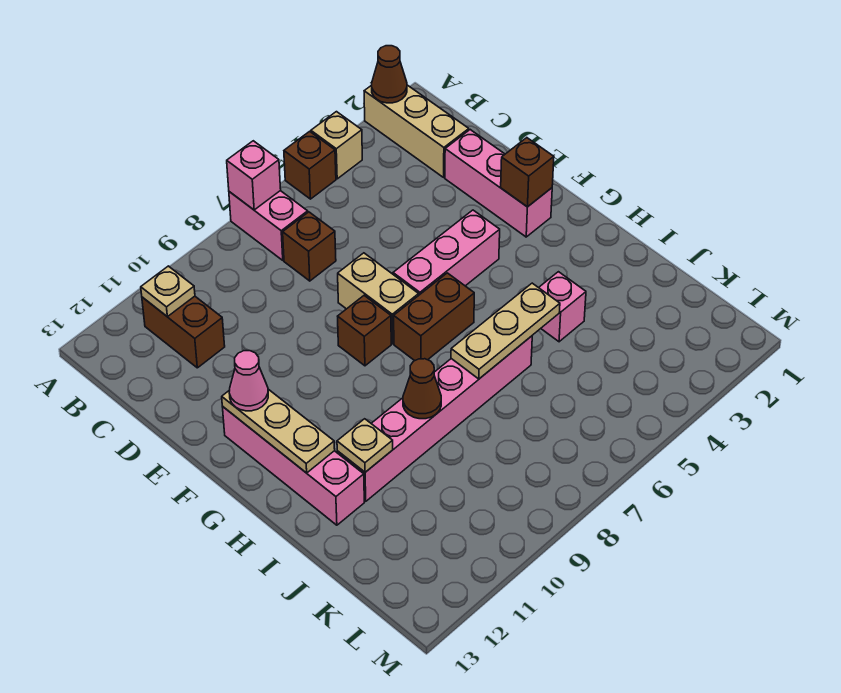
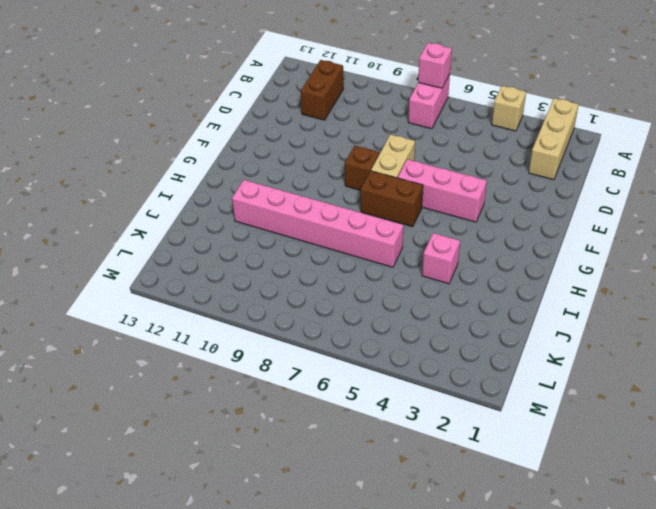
none -> brown 1x1 brick [284,131,336,199]
none -> brown 1x1 brick [283,212,336,281]
none -> pink 1x3 brick [445,130,552,237]

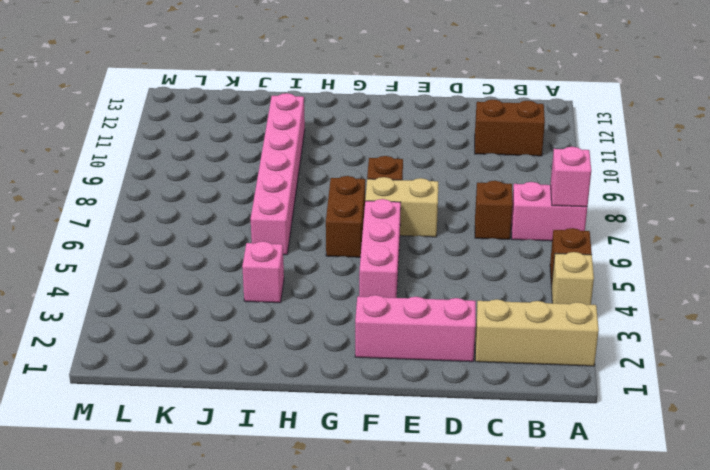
none -> pink 1x4 brick [223,407,364,525]
none -> brown 1x1 cone [372,46,407,103]
none -> tan 1x1 plate [141,266,195,317]

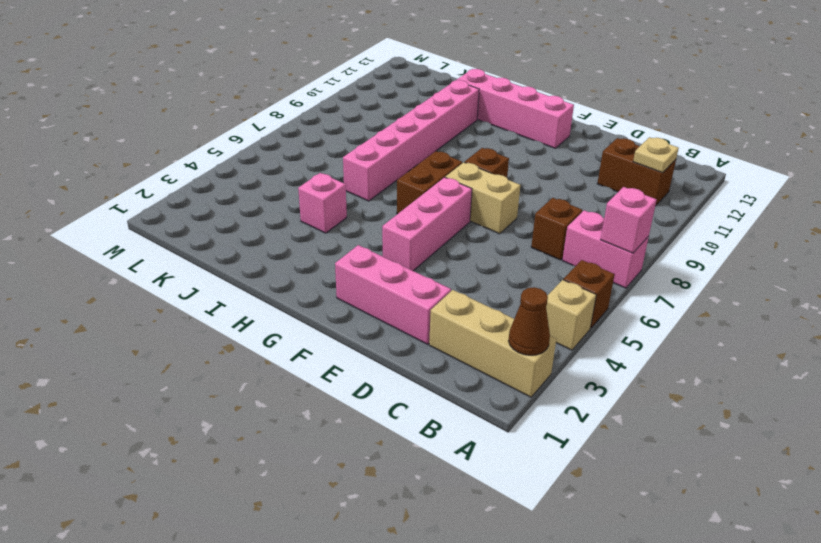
none -> brown 1x1 brick [501,138,554,207]
none -> tan 1x3 plate [222,389,335,473]
none -> tan 1x3 plate [451,283,560,379]

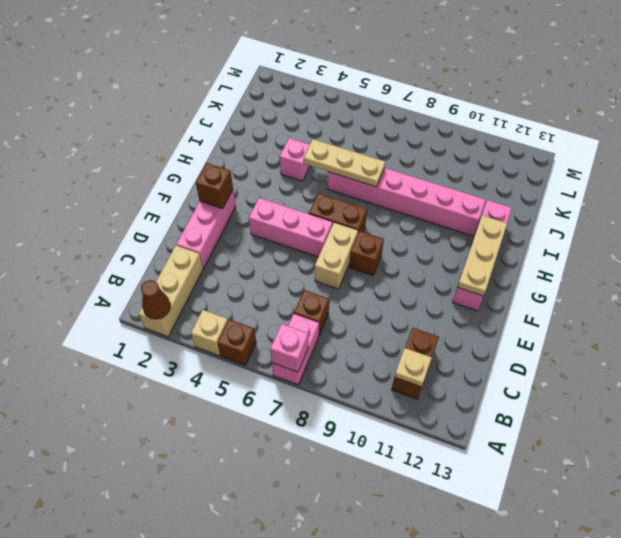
none -> brown 1x1 cone [403,359,441,419]
none -> tan 1x1 plate [337,419,393,472]
none -> pink 1x1 cone [229,351,268,411]

